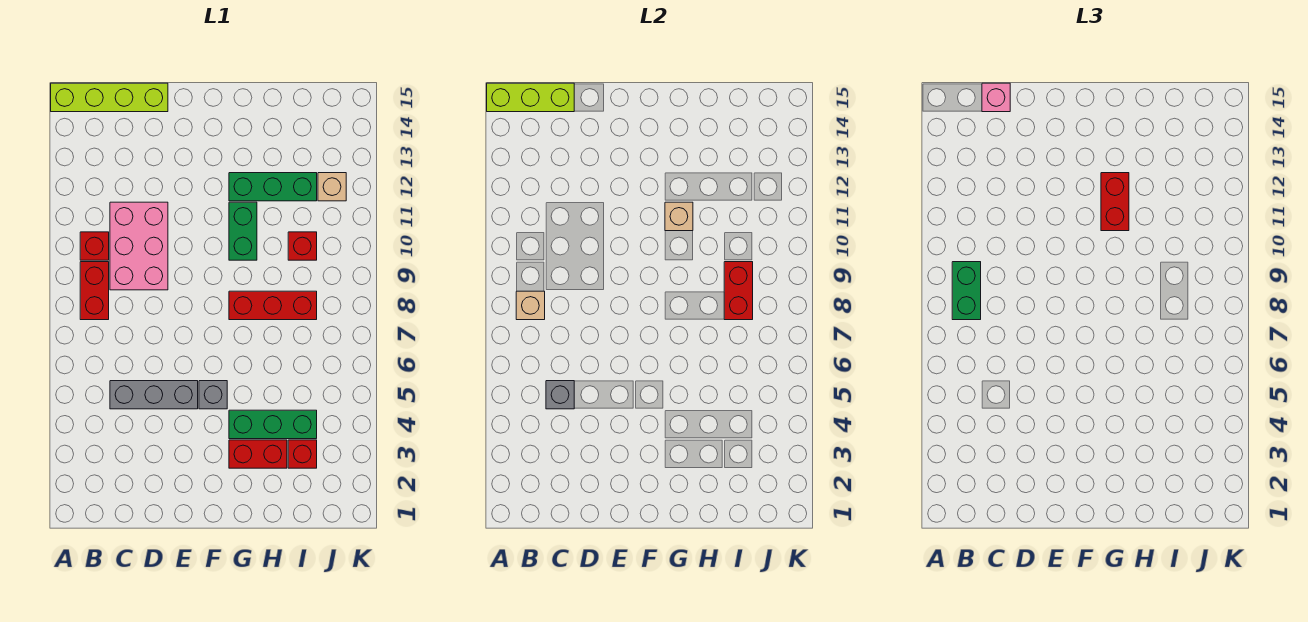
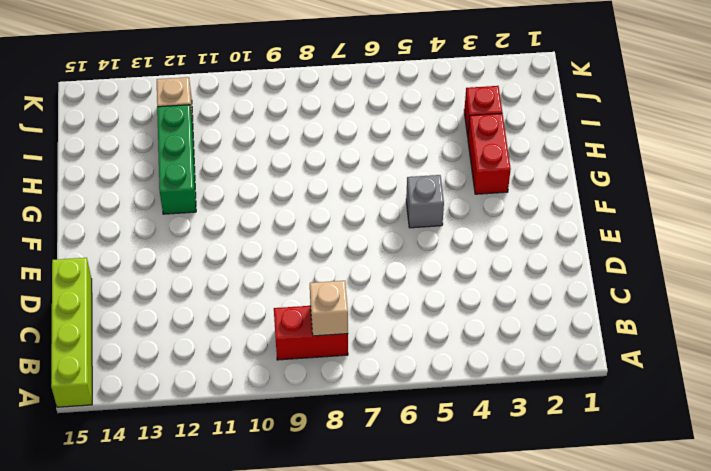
none -> red 1x1 brick [80,232,109,260]
none -> grey 1x3 brick [110,381,198,409]
none -> pink 2x3 brick [110,202,168,290]

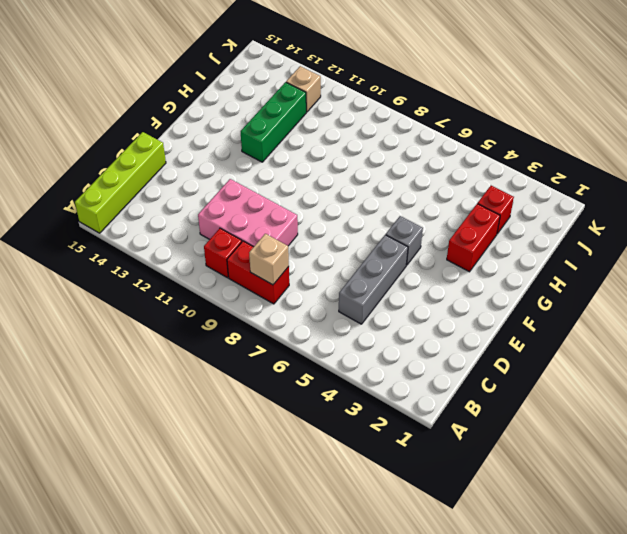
none -> green 1x3 brick [229,410,317,439]
none -> red 1x3 brick [229,291,317,320]
none -> green 1x2 brick [229,202,257,260]

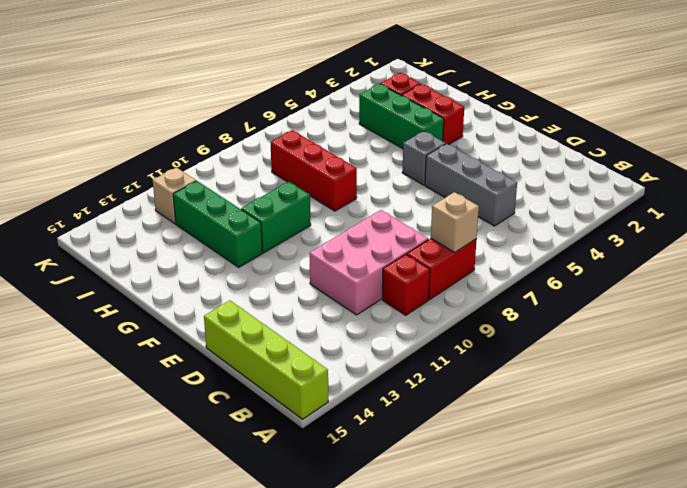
none -> red 1x1 brick [288,232,317,260]
none -> lime 1x3 brick [487,83,574,112]
none -> grey 1x1 brick [546,381,574,409]

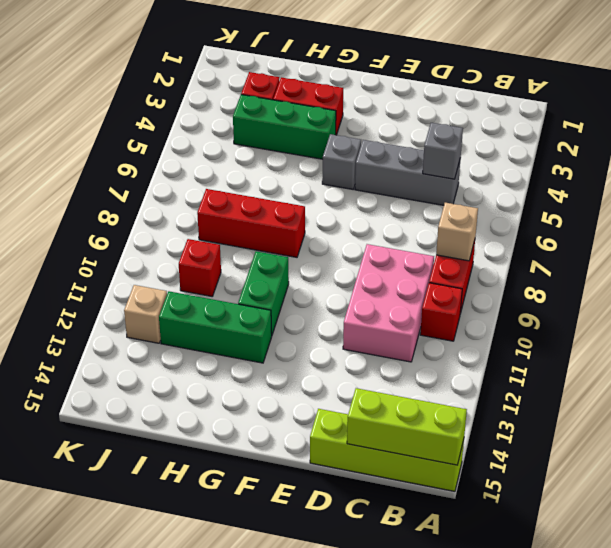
none -> tan 1x1 brick [665,202,693,231]
none -> red 1x2 brick [724,262,753,320]
none -> green 1x2 brick [952,262,981,320]

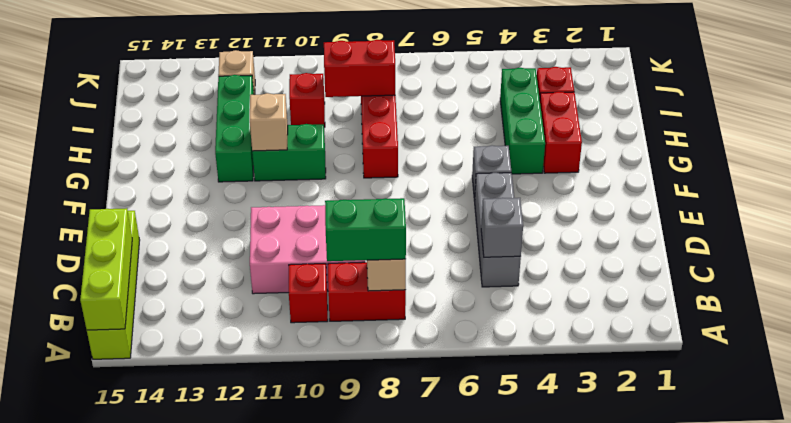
none -> pink 1x1 brick [982,83,1010,112]
none -> red 1x2 brick [1101,173,1129,231]

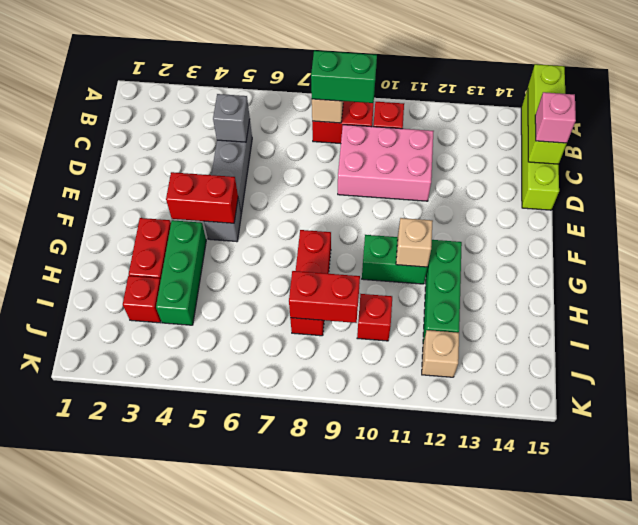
red 1x2 brick [166,172,238,223] -> red 1x2 brick moved to [1101,173,1129,231]

